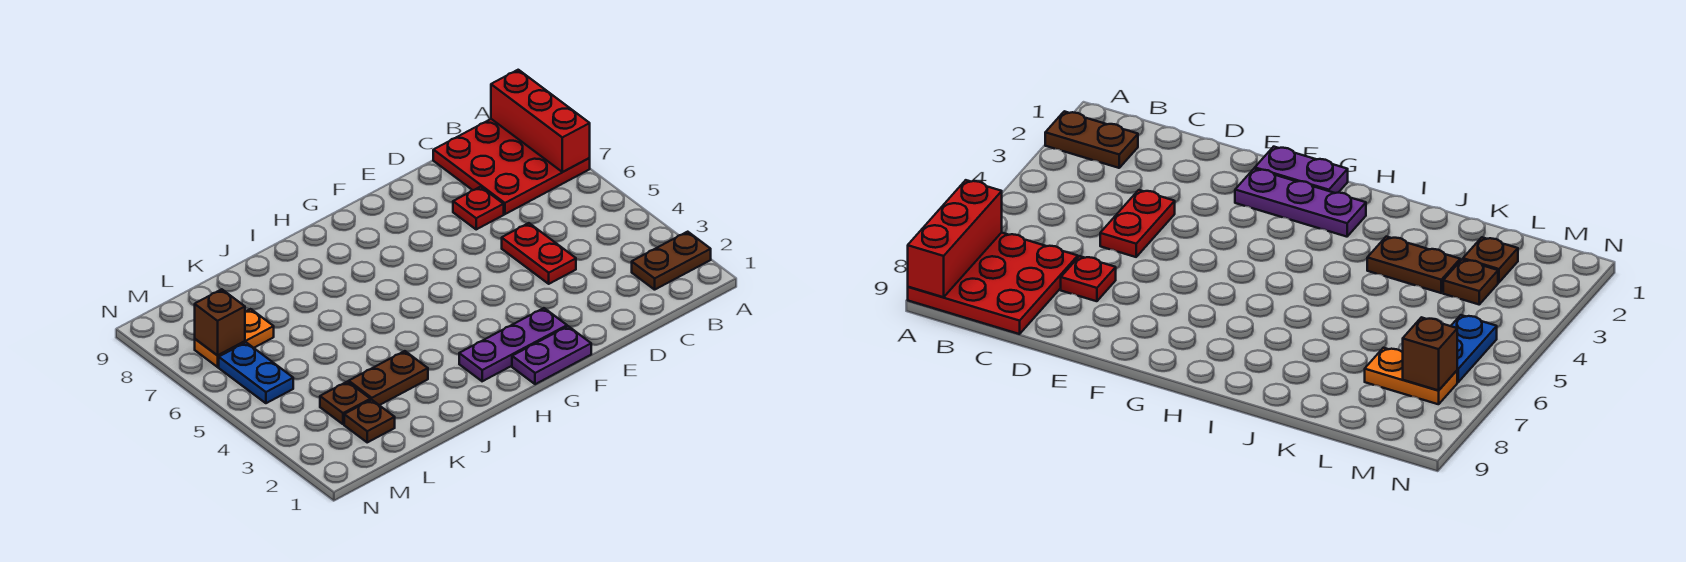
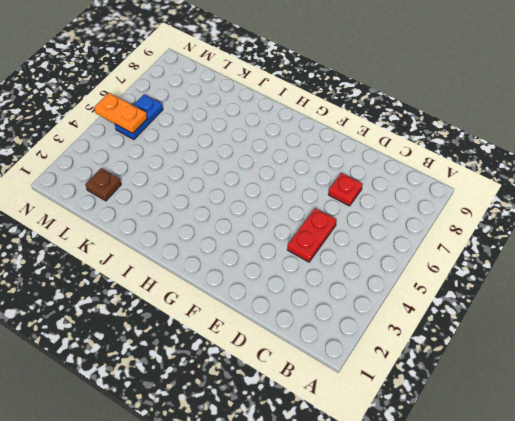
orange 1x2 plate [94,93,147,133] -> orange 1x2 plate moved to [195,309,274,367]
none -> brown 1x2 plate [632,232,711,290]
none -> red 3x3 plate [433,119,590,214]
none -> purple 1x2 plate [512,326,591,384]

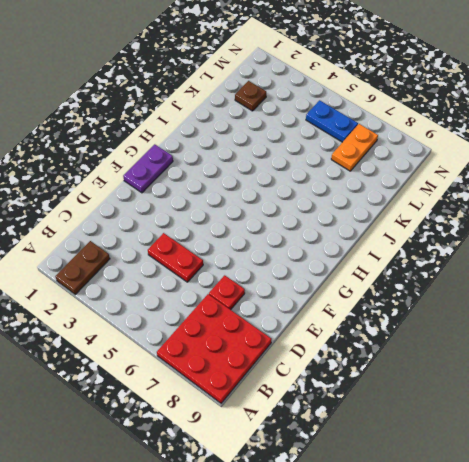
none -> purple 1x3 plate [459,308,567,381]
none -> brown 1x2 plate [349,351,428,405]
none -> brown 1x1 plate [320,382,370,424]

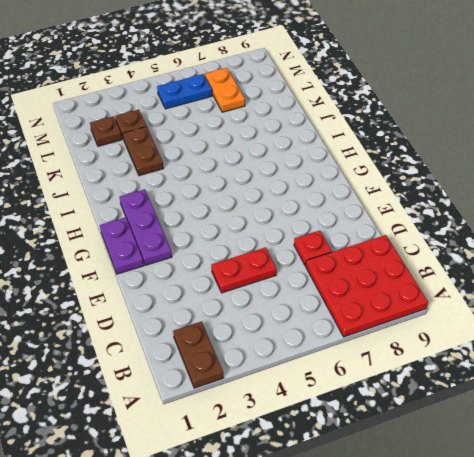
none -> red 1x3 brick [491,70,590,172]
none -> brown 1x1 brick [195,289,245,356]

